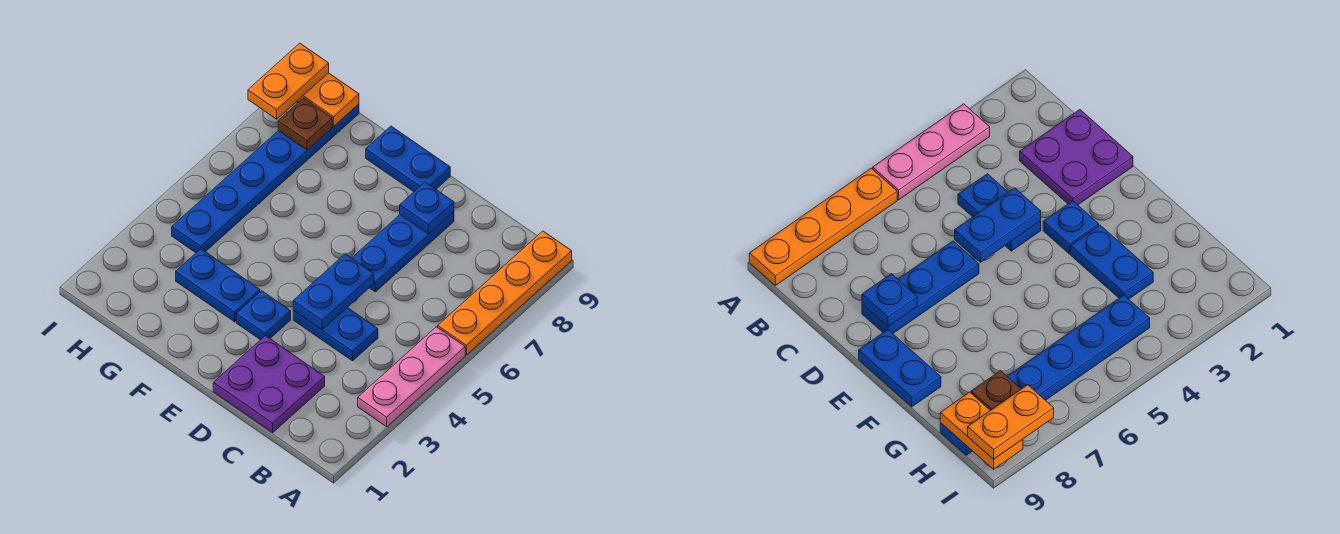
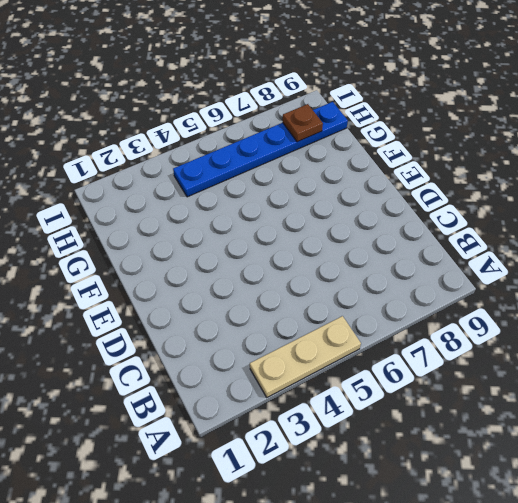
tan 1x3 plate [250,316,361,397] -> pink 1x3 plate [358,327,465,427]
none -> orange 1x4 plate [438,231,572,355]
none -> purple 2x2 plate [213,336,325,433]
none -> blue 1x2 plate [293,308,378,361]

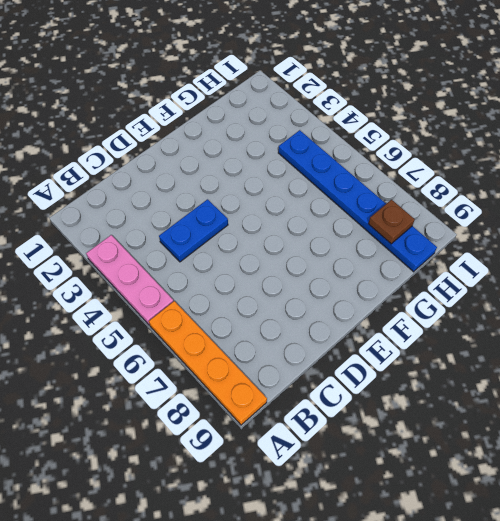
none -> purple 2x2 plate [213,336,325,433]
none -> blue 1x3 plate [352,212,454,292]
none -> blue 1x1 plate [236,291,291,340]

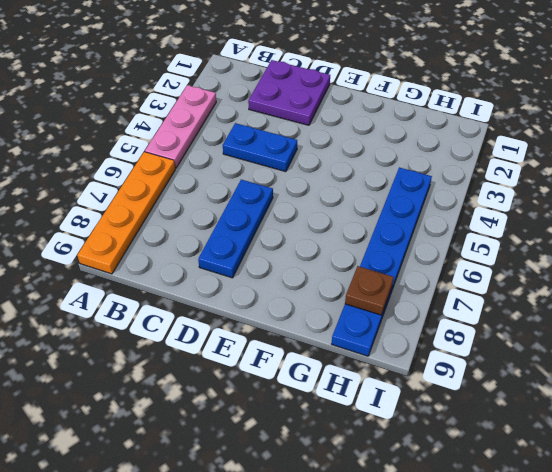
none -> blue 1x1 plate [236,291,291,340]
none -> blue 1x2 plate [366,126,450,191]
none -> blue 1x2 plate [176,249,260,322]

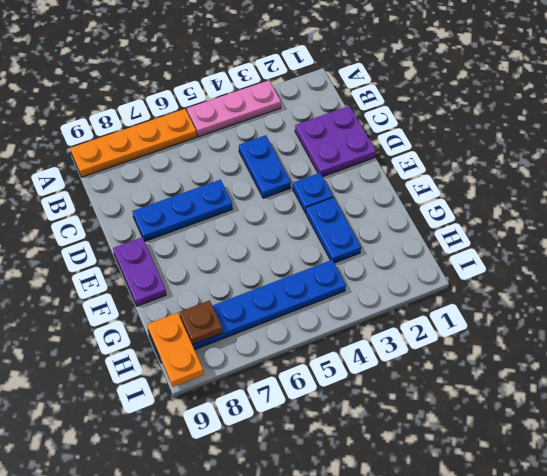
purple 1x2 plate [113,237,166,306] -> blue 1x2 plate [366,126,450,191]
none -> blue 1x2 plate [293,254,374,330]
none -> blue 1x1 plate [400,182,454,234]
none -> orange 1x2 plate [248,43,329,119]

